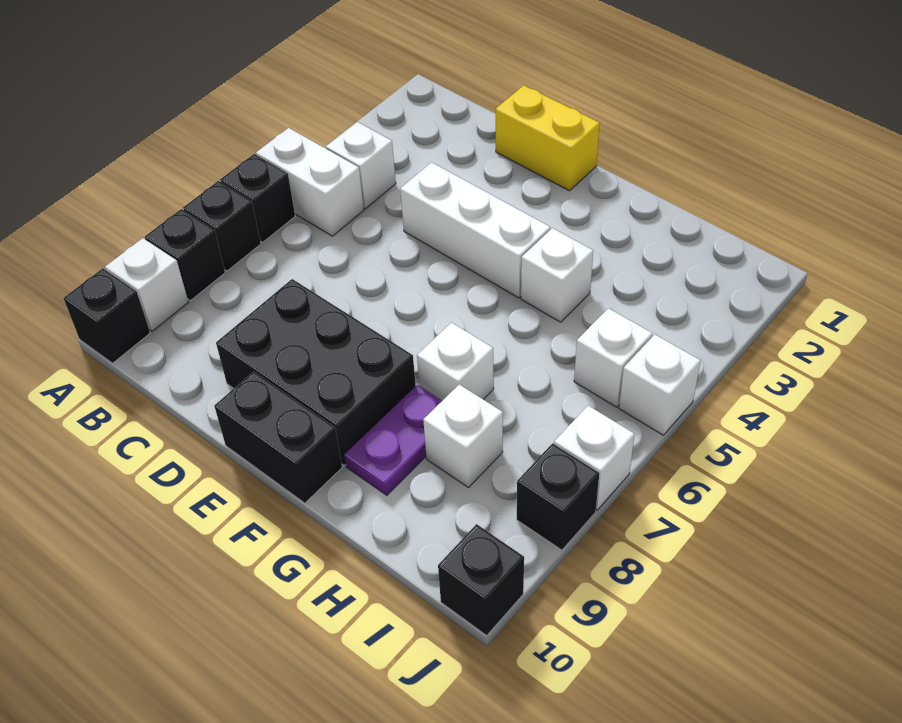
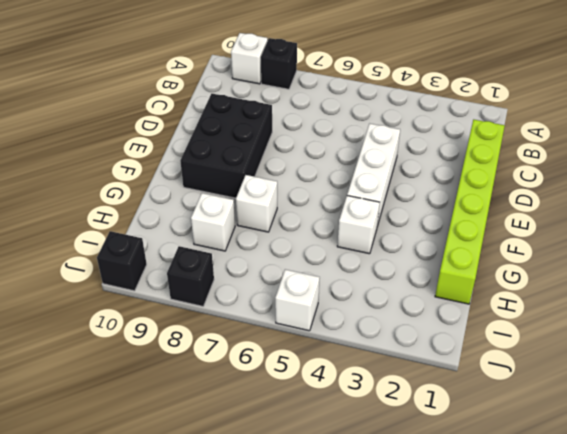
lime 1x6 brick [435,120,505,304] -> yellow 1x2 brick [496,85,600,191]
none -> white 1x2 brick [256,128,364,236]
none -> black 1x1 brick [220,154,295,242]
none -> black 1x1 brick [183,181,261,271]

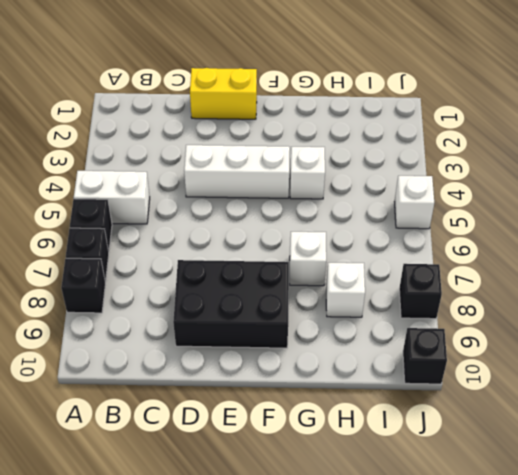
none -> white 1x1 brick [105,238,188,331]
none -> black 1x1 brick [64,268,150,363]
none -> white 1x1 brick [326,122,396,209]

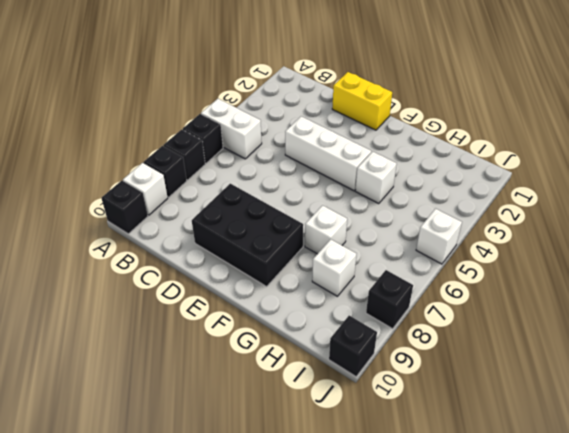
none -> white 1x1 brick [326,122,396,209]
none -> black 1x2 brick [214,372,342,503]
none -> purple 1x2 plate [344,385,442,495]

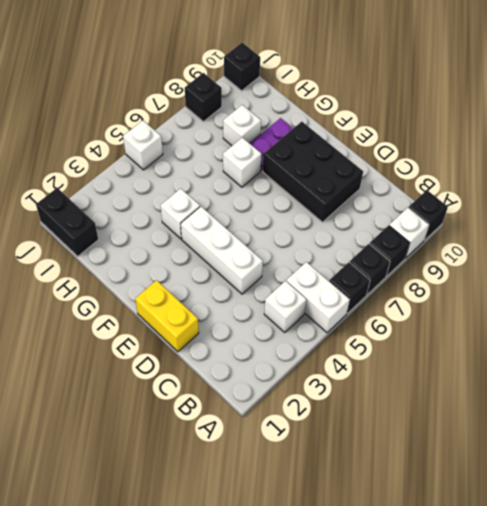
black 1x2 brick [36,188,98,256] -> black 1x2 brick moved to [214,372,342,503]
none -> white 1x1 brick [574,308,652,407]
none -> white 1x1 brick [554,406,635,510]

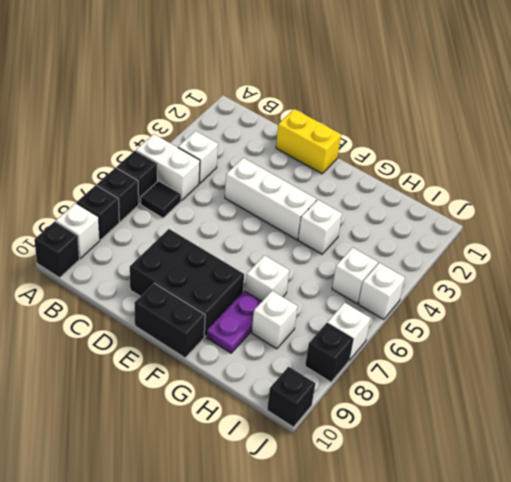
black 1x1 tile [141,181,181,218] -> none

